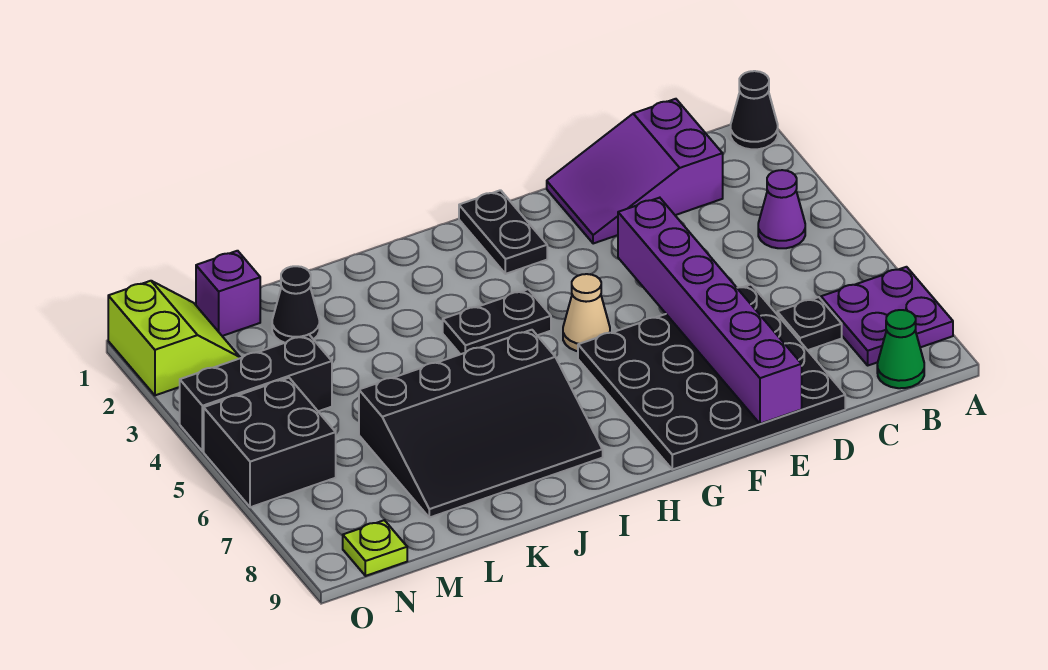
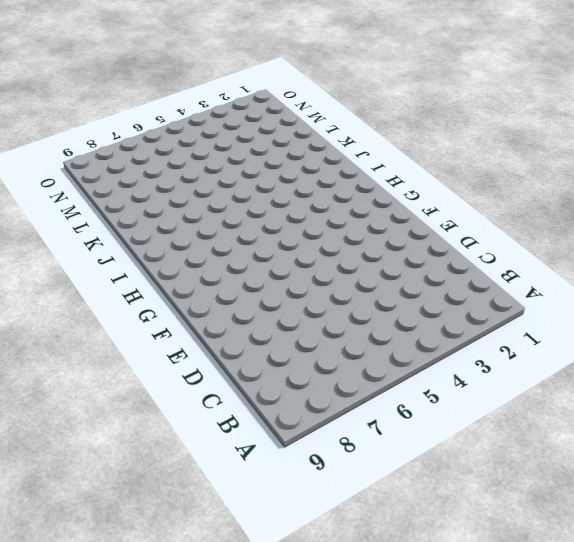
none -> black 1x1 cone [731,71,778,149]
none -> purple 2x2 plate [821,267,953,365]
none -> purple 1x1 cone [758,170,805,248]

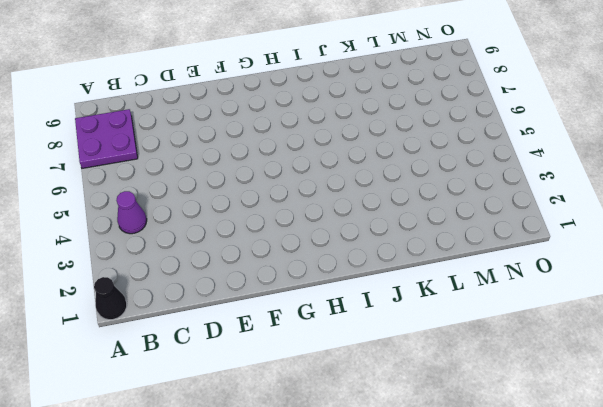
none -> green 1x1 cone [877,310,924,388]
none -> purple 2x3 slope [547,99,723,244]
none -> black 1x1 plate [777,297,842,350]

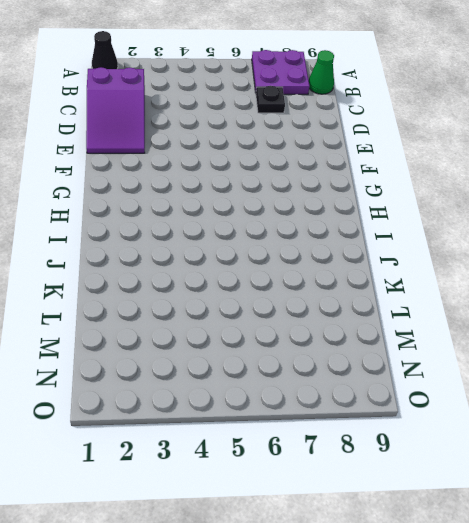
none -> purple 1x1 cone [758,170,805,248]
none -> black 4x4 plate [578,285,845,470]
none -> black 1x2 plate [459,190,547,274]

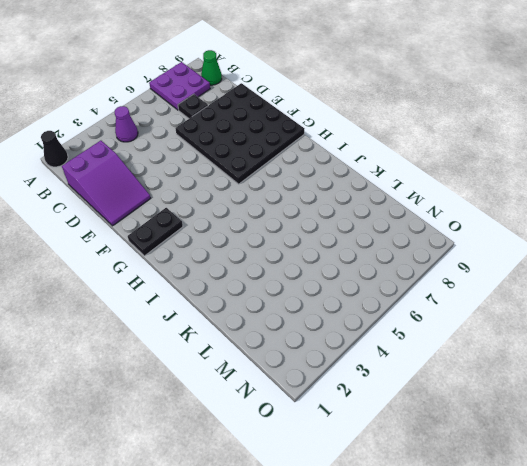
none -> tan 1x1 cone [563,274,610,351]
none -> black 1x2 plate [443,289,551,354]
none -> black 3x4 slope [359,330,603,518]

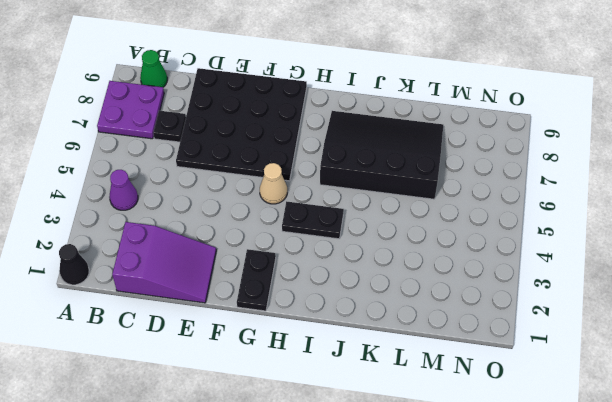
none -> black 1x1 cone [272,266,319,343]
none -> purple 1x1 brick [196,251,260,336]
none -> black 1x3 brick [180,335,332,451]

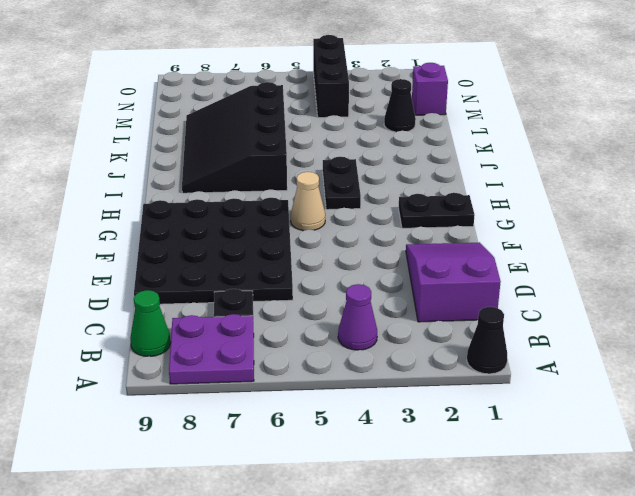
none -> lime 2x2 slope [108,281,240,395]
none -> black 2x2 brick [204,378,336,507]
none -> lime 1x1 plate [343,520,407,576]

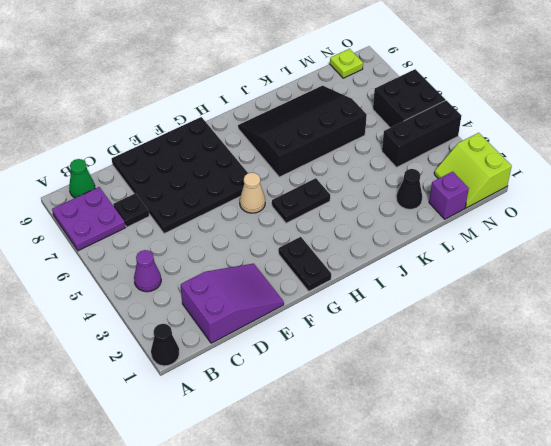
none -> purple 1x6 brick [618,198,802,424]

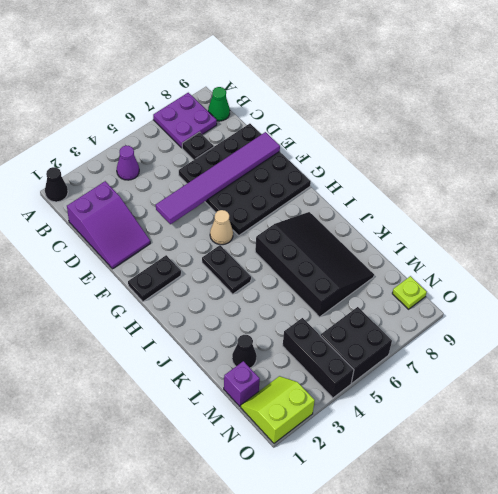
purple 1x6 tile [156,132,280,224] -> purple 1x6 brick [618,198,802,424]

